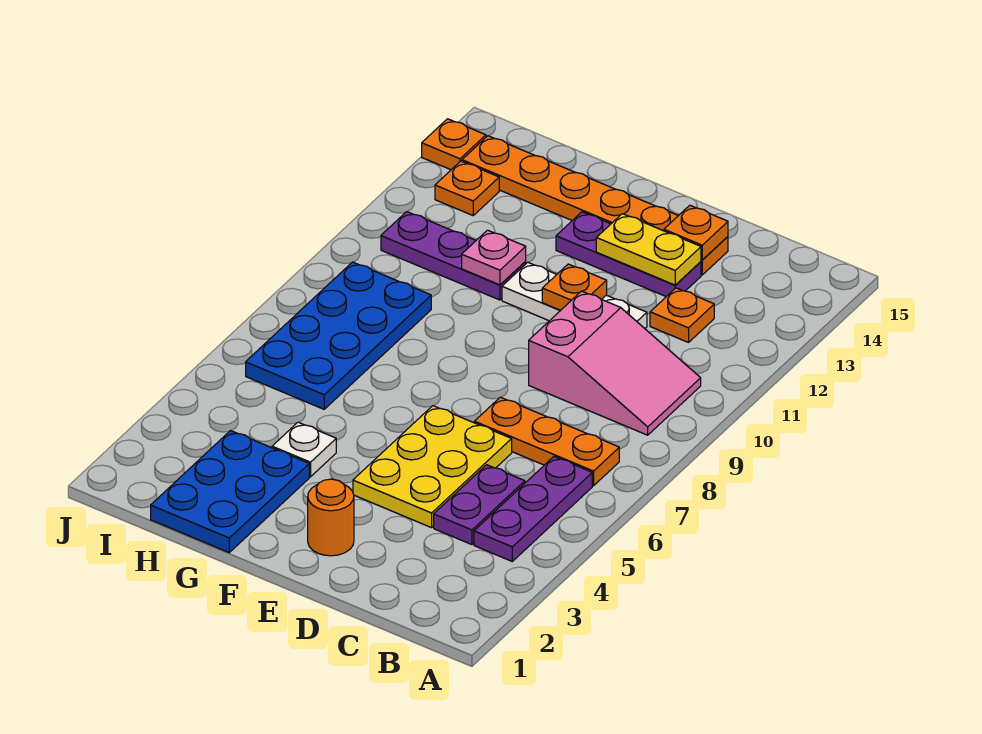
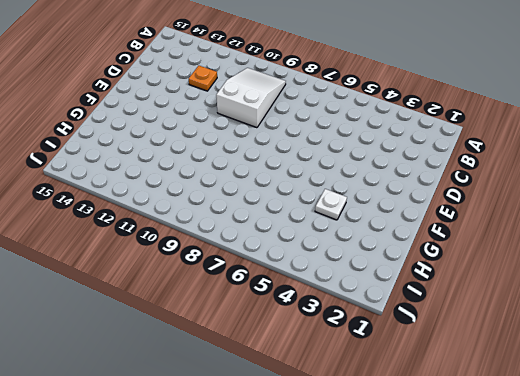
white 2x3 slope [216,68,286,128] -> pink 2x3 slope [529,291,701,435]
none -> purple 1x3 plate [474,457,592,561]
none -> orange 1x3 plate [474,397,619,486]
none -> purple 1x2 plate [434,465,525,545]

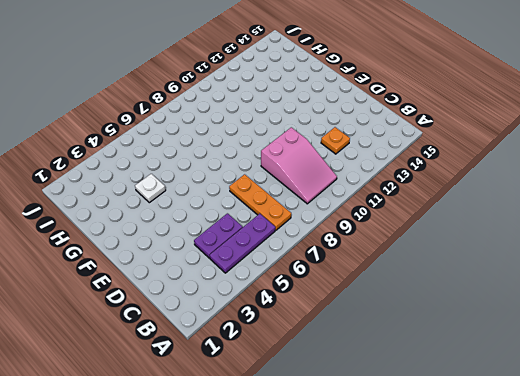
none -> yellow 2x3 plate [353,406,512,528]
none -> white 1x3 plate [502,262,647,328]
none -> purple 1x3 plate [556,212,701,297]

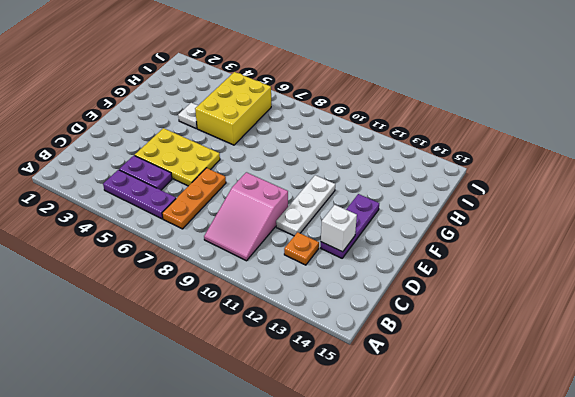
white 1x1 brick [321,205,357,252] -> yellow 1x2 plate [596,214,701,285]
yellow 2x3 brick [195,72,271,145] -> blue 2x4 plate [246,262,431,409]
none -> orange 1x6 plate [462,136,728,275]
none -> orange 1x1 round brick [308,479,354,556]
none -> blue 2x3 plate [151,431,309,552]

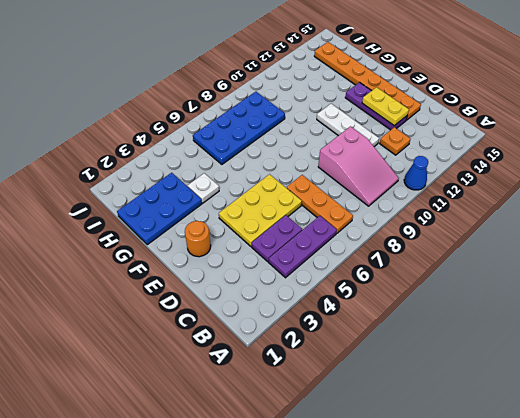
blue 1x1 cone [404,156,428,190] -> none
none -> purple 1x3 plate [381,212,526,300]
none -> orange 1x1 plate [435,161,499,215]
none -> orange 1x1 plate [422,119,486,170]

